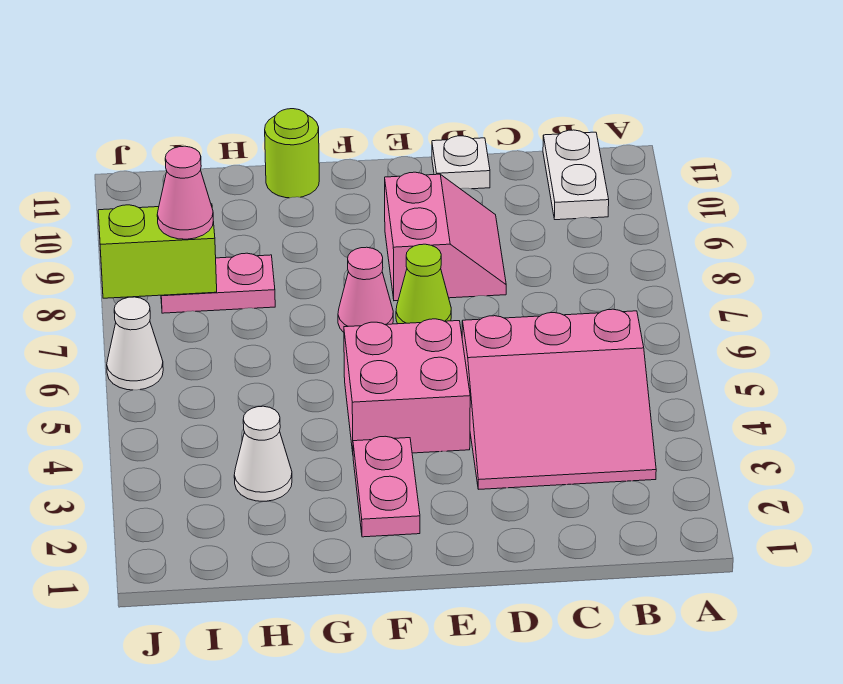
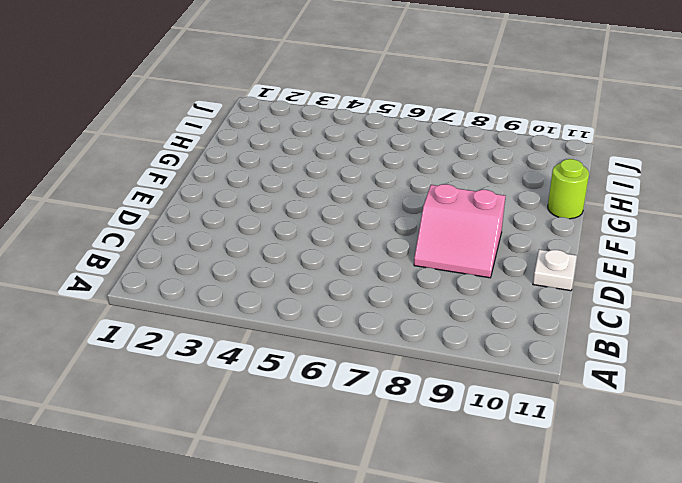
none -> pink 3x3 slope [462,309,656,489]
none -> white 1x2 plate [543,130,609,220]
none -> pink 2x2 brick [344,319,470,453]

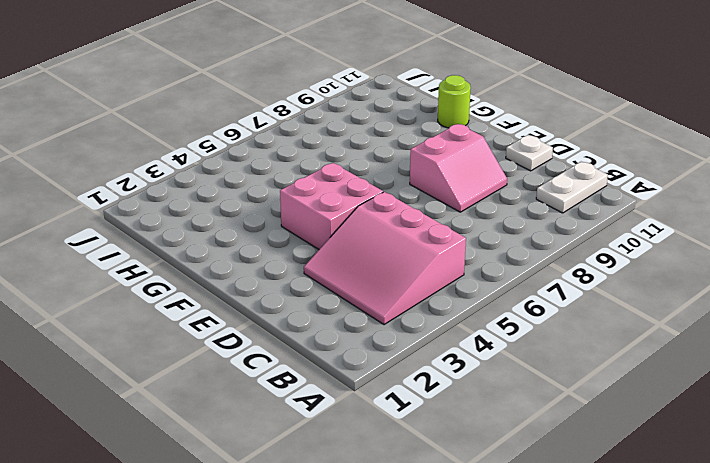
none -> lime 1x1 cone [396,244,451,324]
none -> pink 1x2 plate [353,436,420,537]
none -> pink 1x1 cone [338,247,393,332]

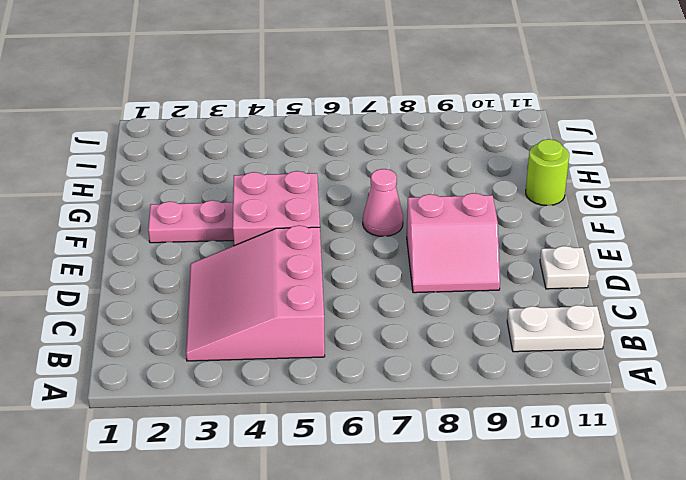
none -> lime 1x1 cone [396,244,451,324]
none -> white 1x1 cone [234,406,292,501]
none -> pink 1x2 plate [161,253,275,313]

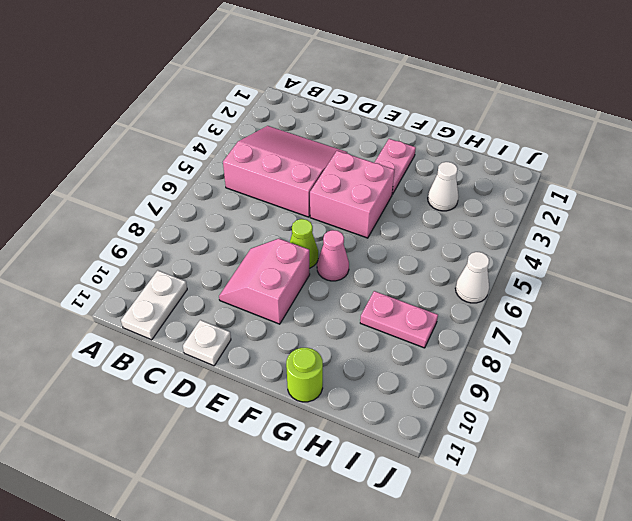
none -> lime 1x2 brick [98,204,217,298]
none -> pink 1x1 cone [157,146,213,239]

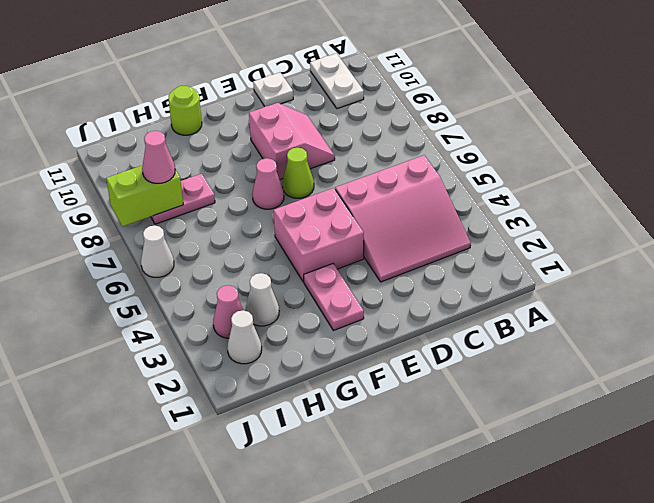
white 1x1 cone [227,310,262,364] -> none
pink 1x1 cone [213,285,243,338] -> none

